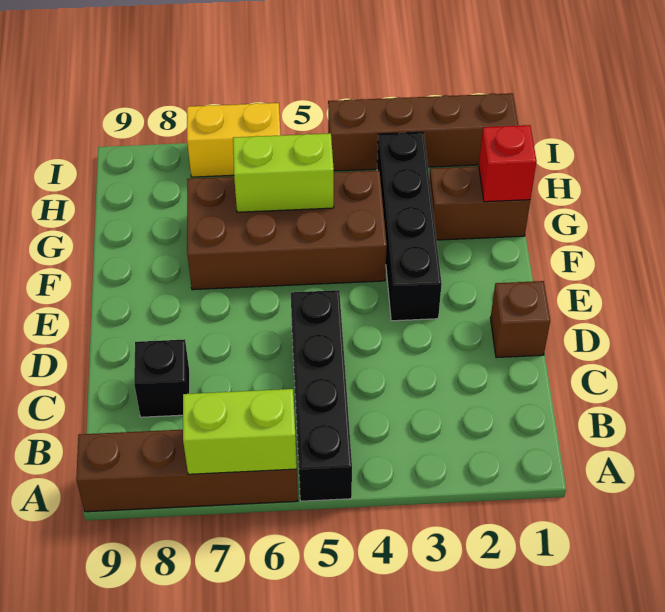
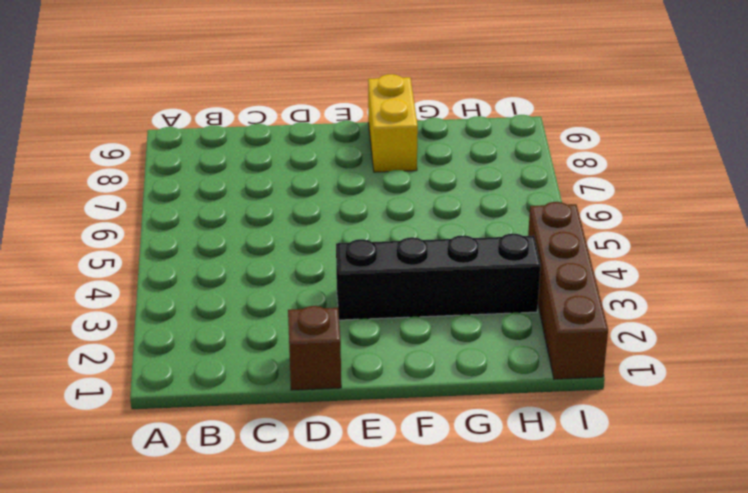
yellow 1x2 brick [368,74,418,172] -> yellow 1x2 brick moved to [187,103,281,177]
none -> black 1x4 brick [291,290,352,501]
none -> brown 1x4 brick [76,430,298,512]
none -> black 1x1 brick [134,339,190,417]

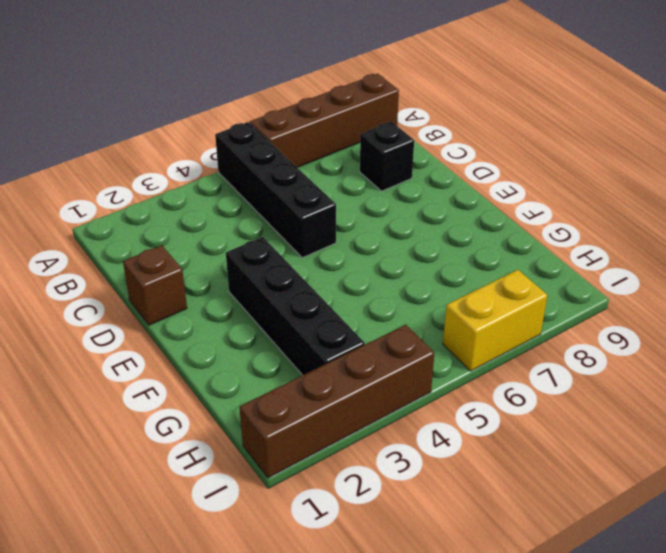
none -> brown 2x4 brick [187,171,387,290]
none -> brown 1x2 brick [429,166,530,240]
none -> lime 1x2 brick [183,389,297,474]

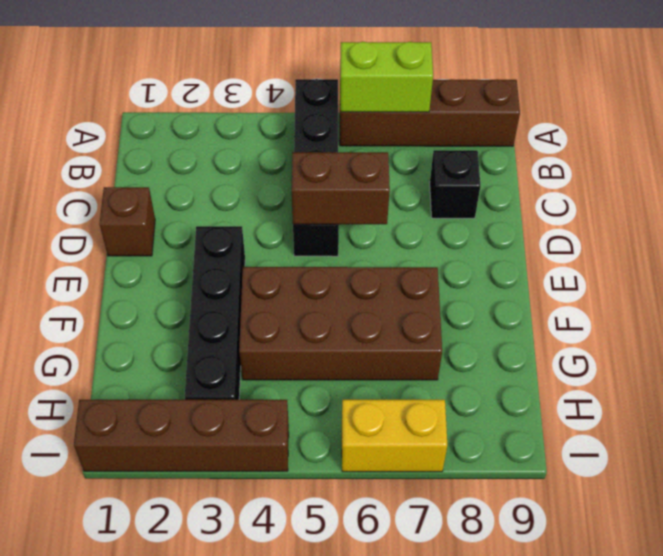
brown 1x2 brick [292,152,390,224] -> brown 1x2 brick moved to [429,166,530,240]
none -> red 1x1 brick [479,125,537,202]
none -> lime 1x2 brick [233,133,334,212]

